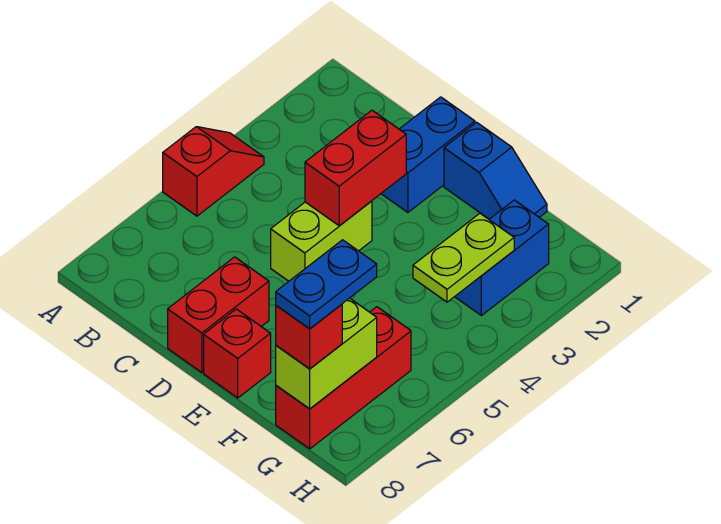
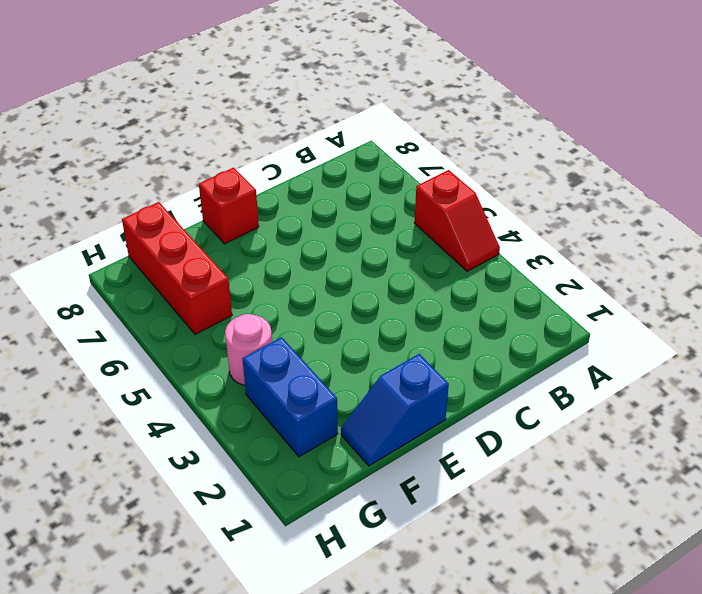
pink 1x1 round brick [225,314,272,385] -> none
none -> blue 1x2 brick [381,97,475,212]
none -> lime 1x2 brick [271,201,372,281]
none -> red 1x2 brick [168,257,269,373]

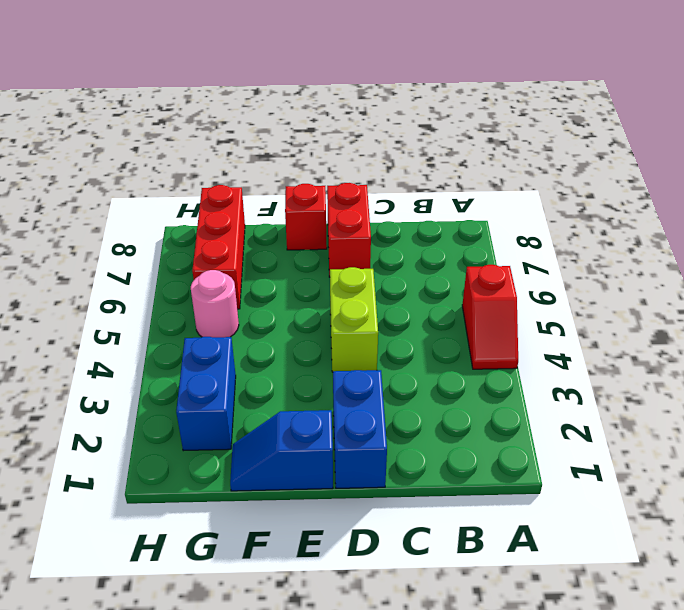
pink 1x1 round brick [191,270,239,337] -> none
none -> red 1x2 brick [305,110,406,226]
none -> lime 1x2 plate [413,213,514,302]
none -> lime 1x2 brick [276,298,377,409]

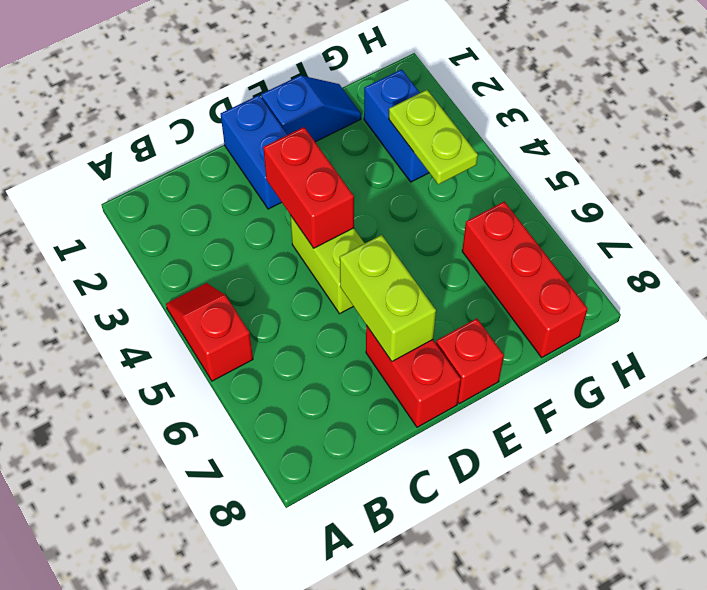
lime 1x2 brick [340,235,436,361] -> lime 1x2 brick moved to [276,298,377,409]
none -> red 1x1 brick [276,304,342,369]
none -> blue 1x2 plate [276,240,377,329]

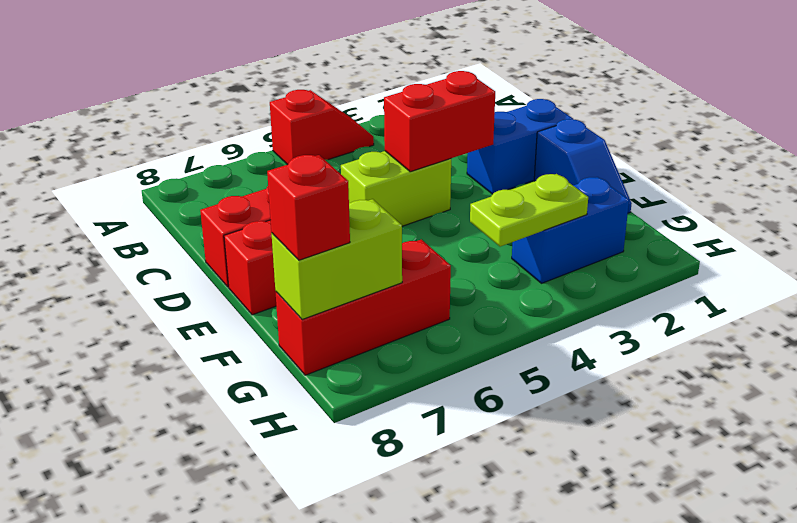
none -> blue 1x2 plate [276,240,377,329]

